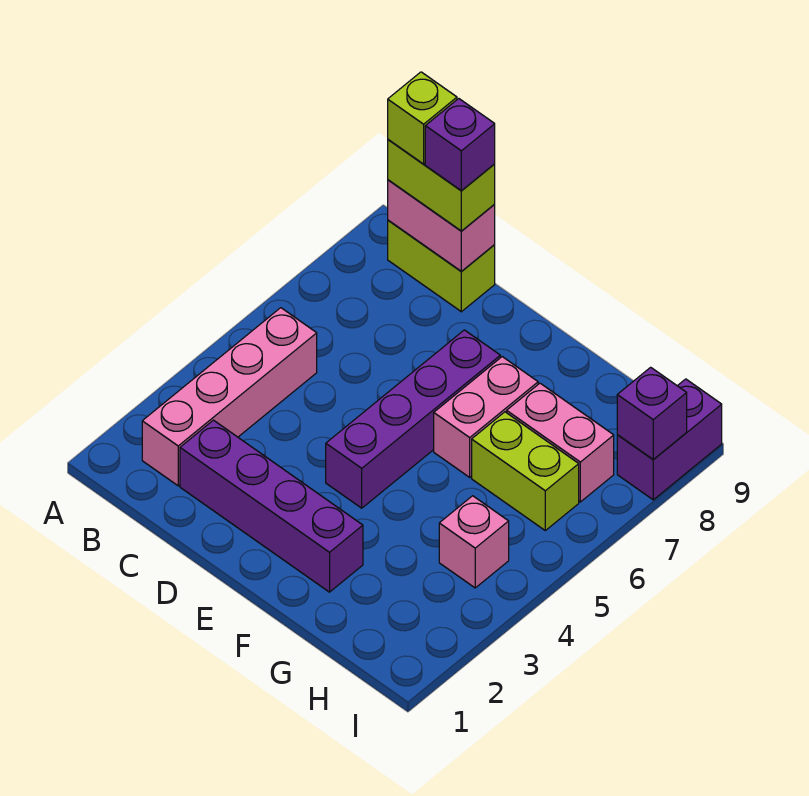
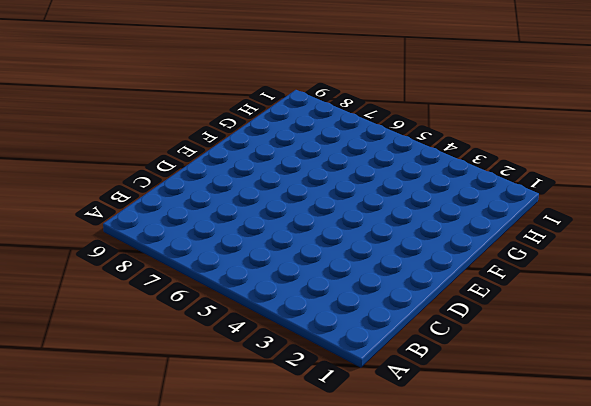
none -> pink 1x4 brick [142,308,317,486]
none -> lime 1x2 brick [388,220,495,312]
none -> purple 1x4 brick [180,420,363,592]

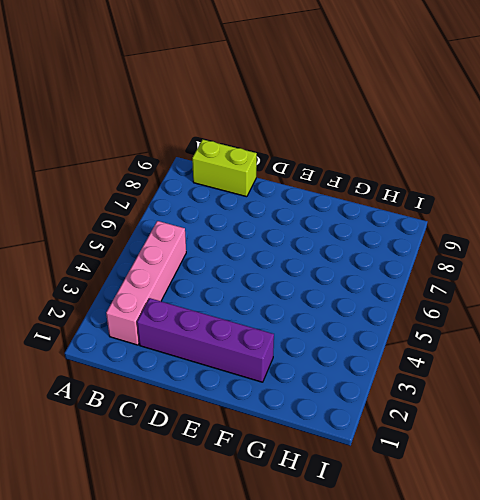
none -> purple 1x4 brick [326,330,500,508]
none -> pink 1x2 brick [434,357,538,477]
none -> lime 1x2 brick [472,412,579,530]

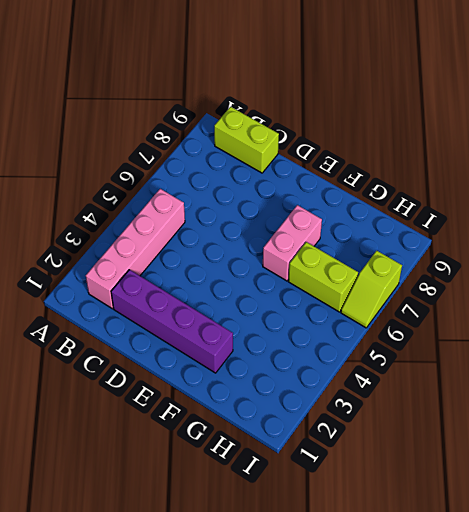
lime 1x2 slope [341,251,402,328] -> none
none -> purple 1x4 brick [326,330,500,508]
none -> pink 1x2 brick [507,383,614,502]
none -> pink 1x1 brick [439,496,509,588]

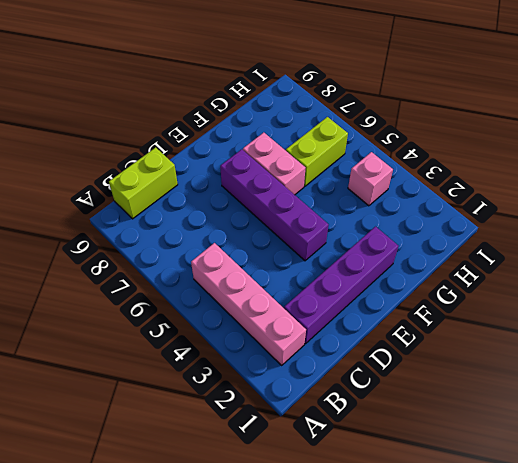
none -> pink 1x2 brick [507,383,614,502]
none -> purple 1x2 brick [617,379,722,500]
none -> pink 1x2 brick [388,180,495,272]

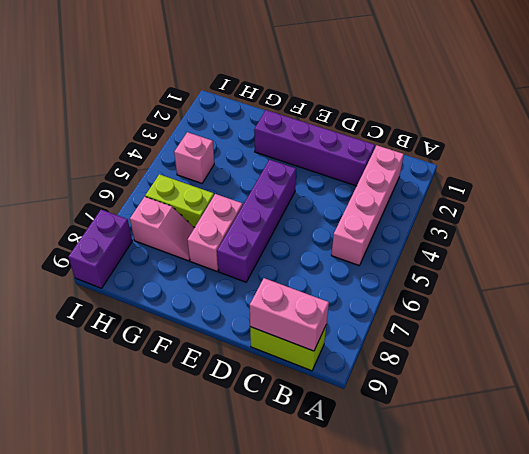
pink 1x2 slope [130,197,194,261] -> pink 1x2 brick [507,383,614,502]
none -> purple 1x1 brick [617,367,687,460]
none -> lime 1x2 brick [388,140,495,231]
none -> lime 1x1 brick [388,72,457,164]

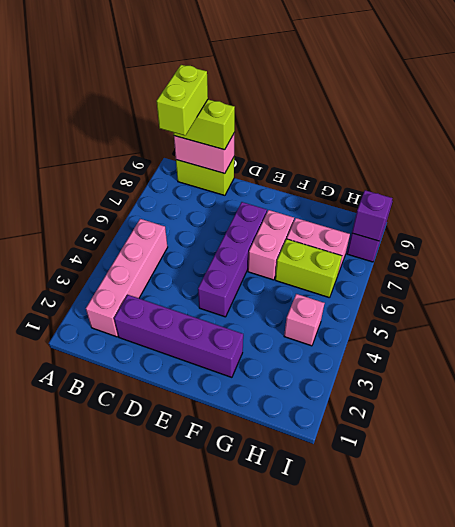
lime 1x2 brick [156,65,208,135] -> lime 1x1 brick [388,72,457,164]
none -> purple 1x1 brick [425,99,495,191]

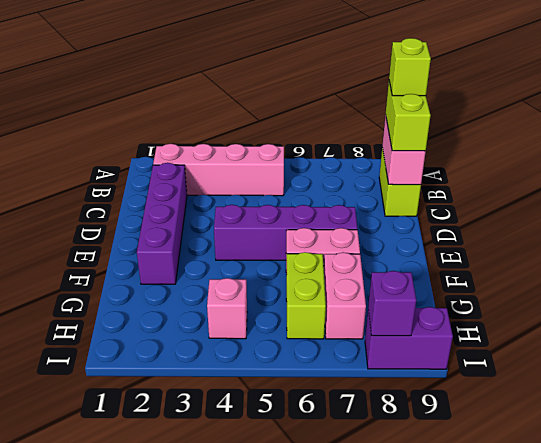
none -> purple 1x1 brick [425,99,495,191]

